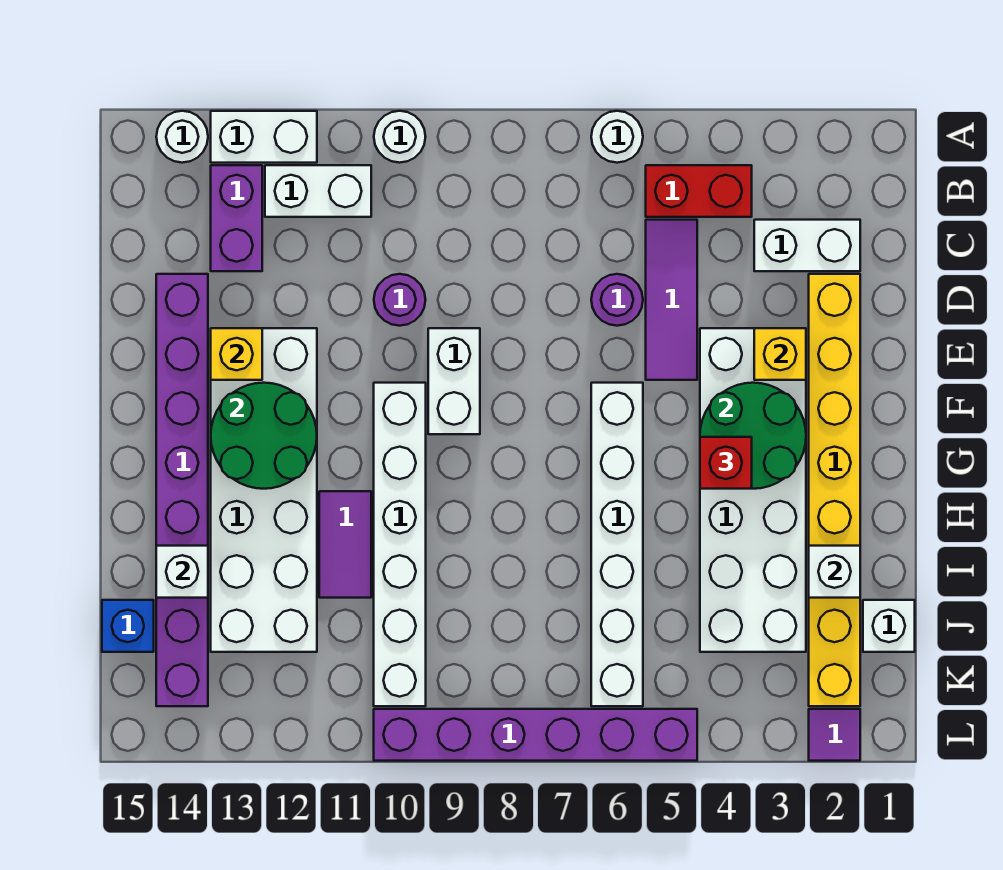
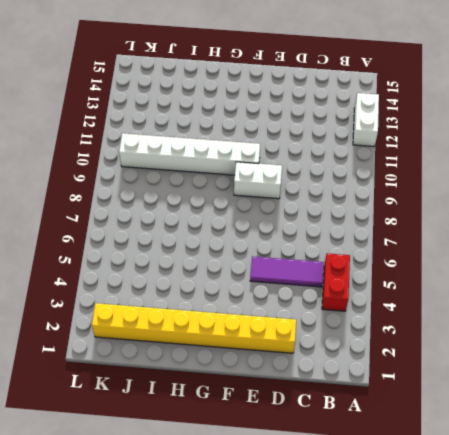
none -> white 1x1 round brick [591,111,643,163]
none -> white 1x1 round brick [374,111,426,163]
none -> white 1x1 round brick [156,111,208,163]
none -> white 1x2 brick [265,165,371,217]

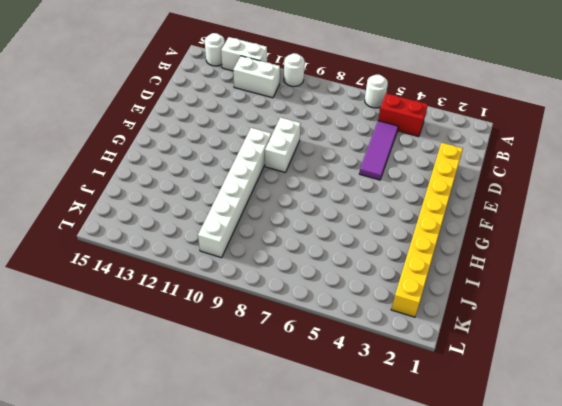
none -> purple 1x2 brick [211,165,262,271]
none -> white 1x2 brick [754,220,860,271]
none -> purple 1x1 round brick [591,274,643,326]
none -> purple 1x1 round brick [374,274,426,326]

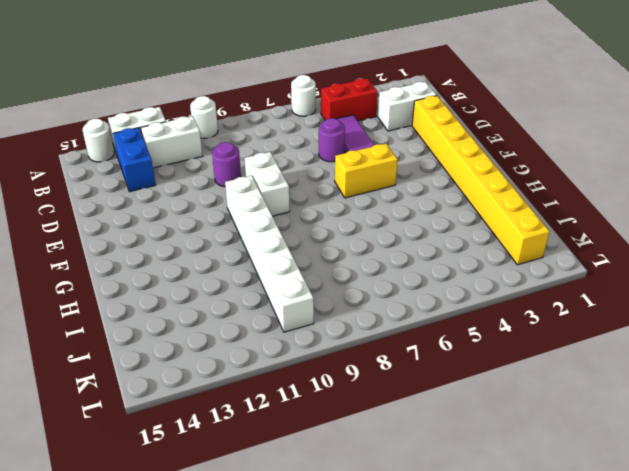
blue 1x2 brick [113,128,156,192] -> purple 1x2 brick [211,165,262,271]
yellow 1x2 brick [335,144,398,198] -> white 1x6 brick [591,383,643,706]
none -> purple 1x8 brick [156,274,208,706]
none -> white 2x6 brick [700,328,806,652]
none -> white 2x6 brick [211,328,317,652]
none -> purple 1x2 tile [319,491,371,598]

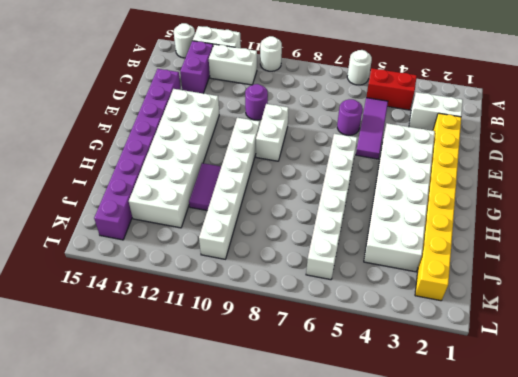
none -> white 1x1 brick [863,600,915,652]
none -> blue 1x1 brick [102,600,154,652]
none -> purple 1x1 tile [809,709,860,761]
none -> purple 1x6 brick [374,709,697,761]

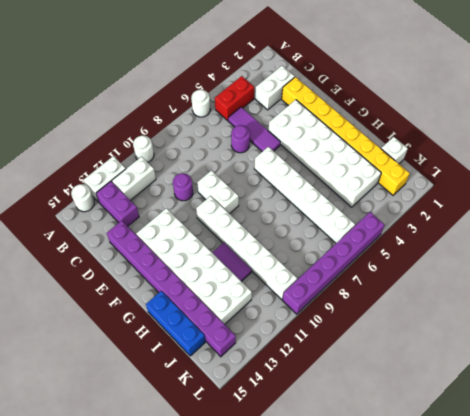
blue 1x3 brick [146,291,205,356] -> blue 1x1 brick [102,600,154,652]
none -> purple 1x1 tile [809,709,860,761]
none -> yellow 1x1 brick [754,328,806,380]
none -> yellow 1x1 brick [211,328,262,380]
none -> green 2x2 round brick [700,383,806,489]

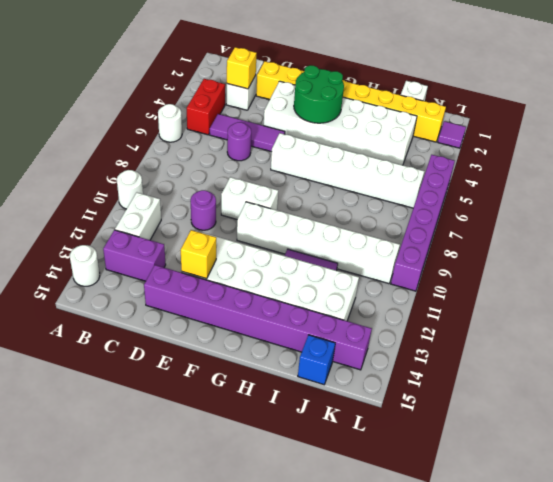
yellow 1x1 brick [227,47,257,89] -> yellow 1x1 brick moved to [754,328,806,380]
none -> white 1x2 brick [211,111,317,163]
none -> green 2x2 round brick [211,383,317,489]
none -> white 1x1 brick [809,546,860,598]
none -> white 1x1 brick [156,546,208,598]

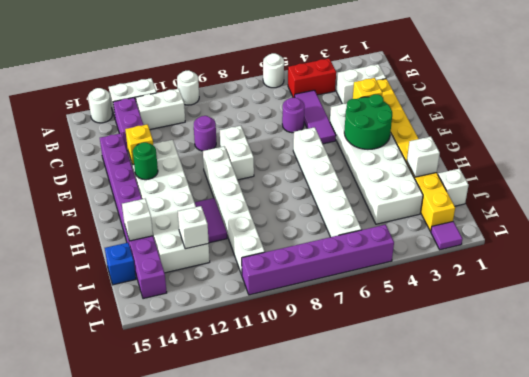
green 1x1 round brick [133,142,158,180] -> green 2x2 round brick [211,383,317,489]
white 1x1 brick [178,206,209,249] -> none
none -> red 1x1 brick [700,437,752,489]

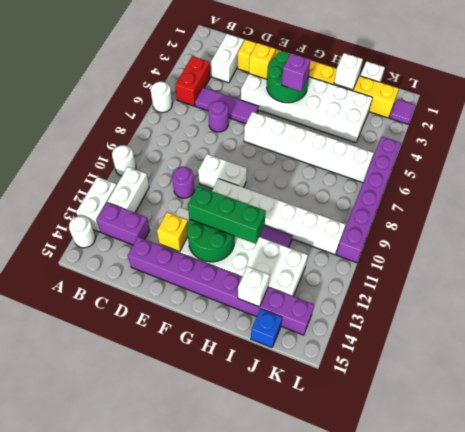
green 1x3 brick [188,186,266,244] -> none
purple 1x1 brick [282,53,311,91] -> red 1x1 brick [700,437,752,489]

